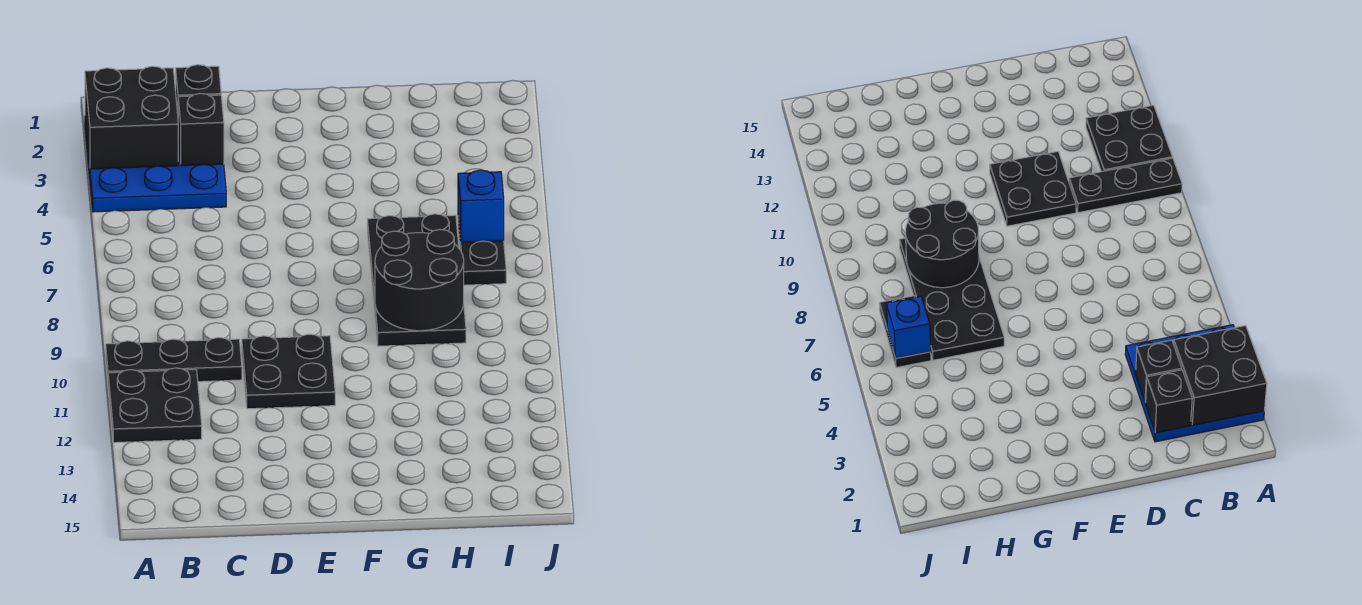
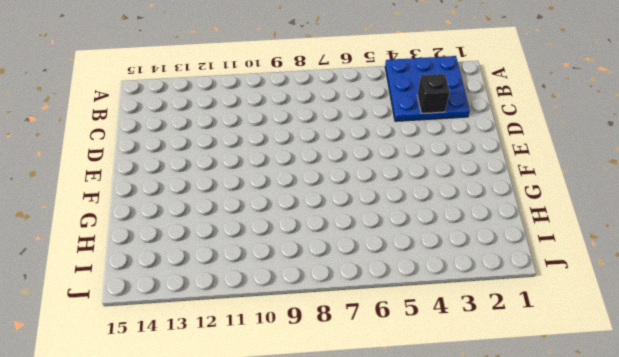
none -> black 1x3 plate [106,337,242,382]
none -> black 2x2 plate [108,368,202,443]

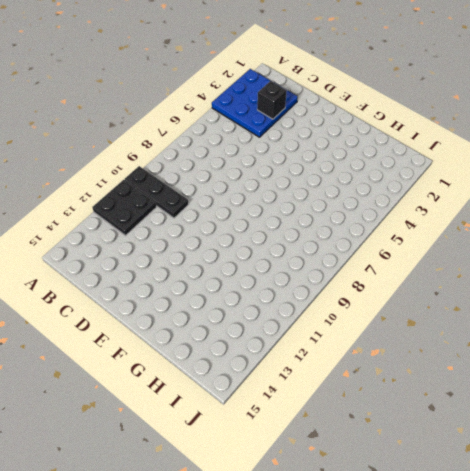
none -> black 2x2 plate [242,334,335,409]
none -> black 2x4 plate [367,214,466,346]

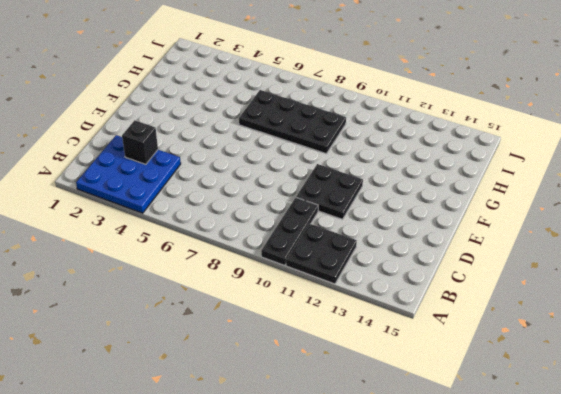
none -> black 1x2 plate [458,220,506,285]
none -> black 2x2 brick [85,66,178,169]

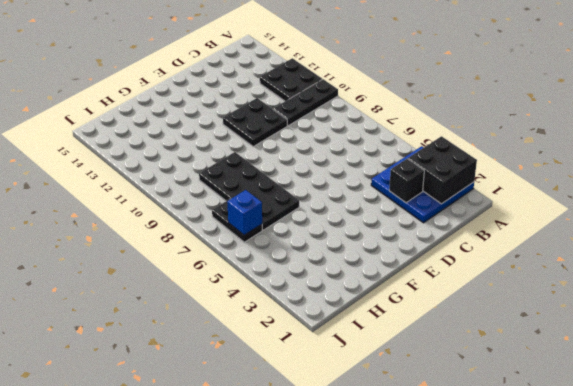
none -> black 1x1 brick [176,65,221,113]
none -> black 2x2 round brick [375,230,464,331]

